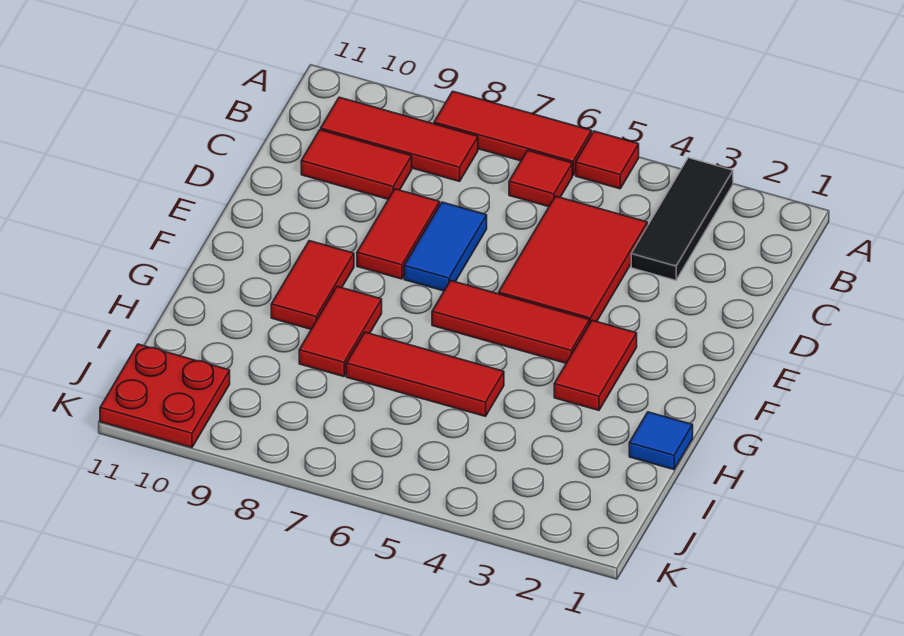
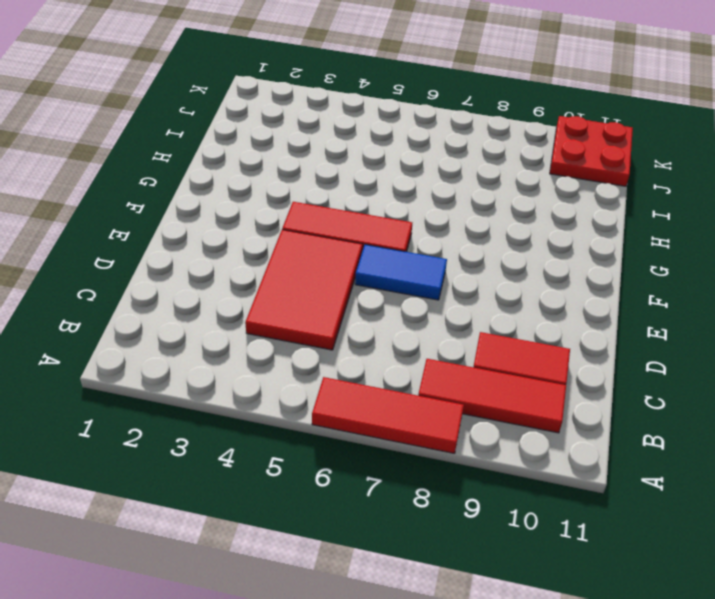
blue 1x2 tile [355,245,447,300] -> blue 1x2 tile turned to [404,202,487,291]
none -> black 1x3 tile [631,158,733,280]
none -> red 1x1 tile [576,131,639,189]
none -> red 1x1 tile [509,150,572,207]

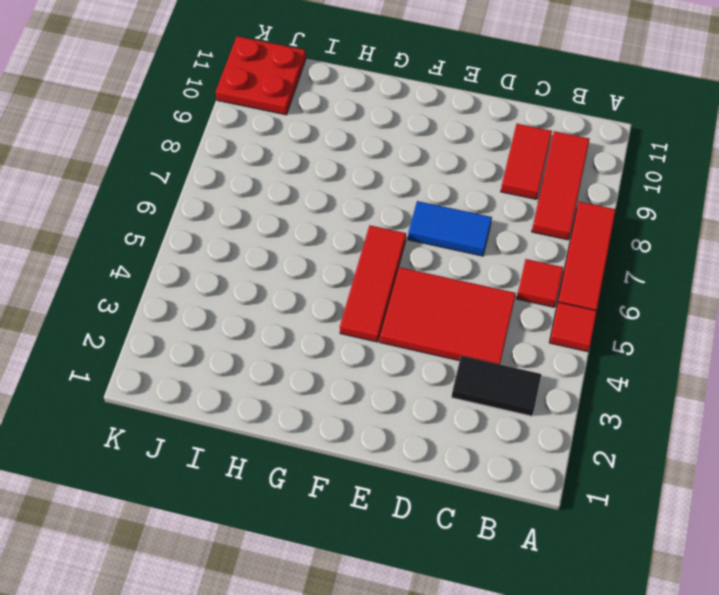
black 1x2 tile [452,356,541,416] -> black 1x3 tile [631,158,733,280]
none -> red 1x2 tile [357,189,440,279]
none -> red 1x2 tile [554,320,637,410]
none -> red 1x2 tile [271,241,354,329]

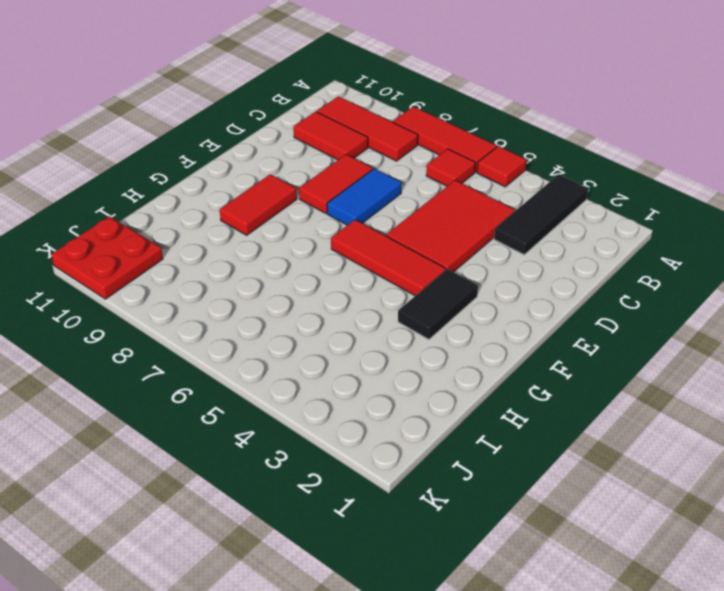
black 1x2 tile [398,269,478,340] -> red 1x2 tile [554,320,637,410]
none -> red 1x2 tile [299,286,382,377]
none -> blue 1x1 tile [629,412,693,470]
none -> red 1x3 tile [346,332,504,416]

